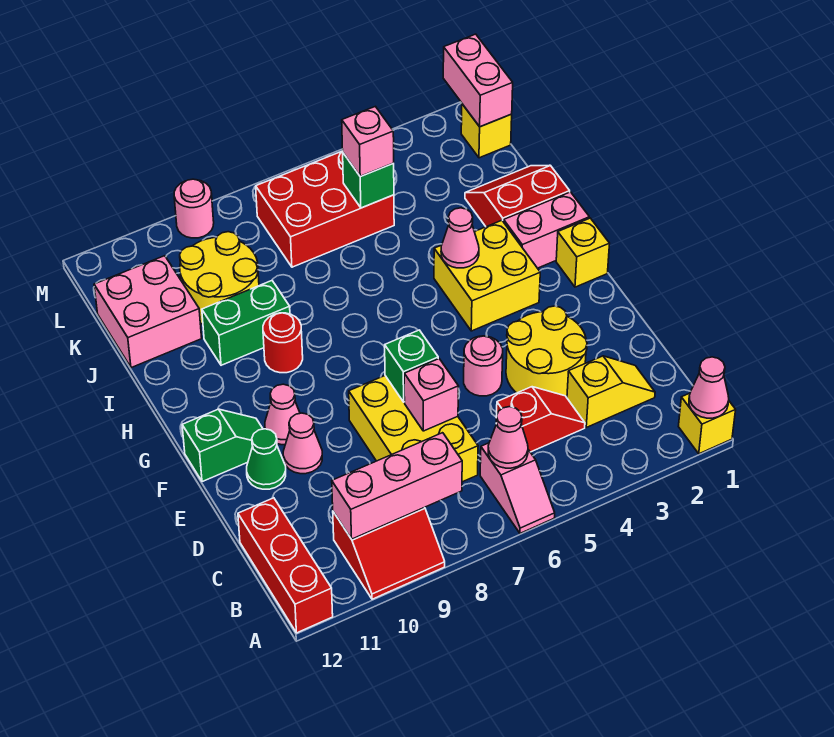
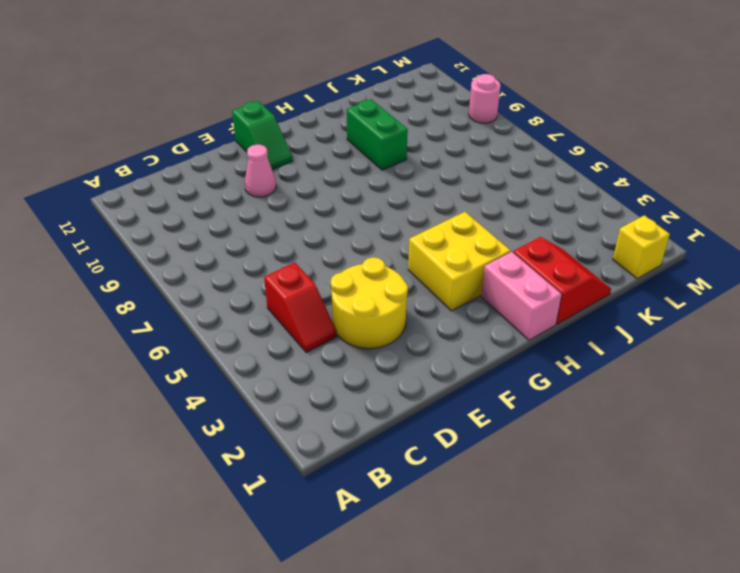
none -> yellow 1x1 brick [678,393,736,454]
none -> pink 1x2 slope [480,443,555,533]
none -> red 2x2 slope [333,507,445,599]
none -> red 1x3 brick [238,498,333,633]

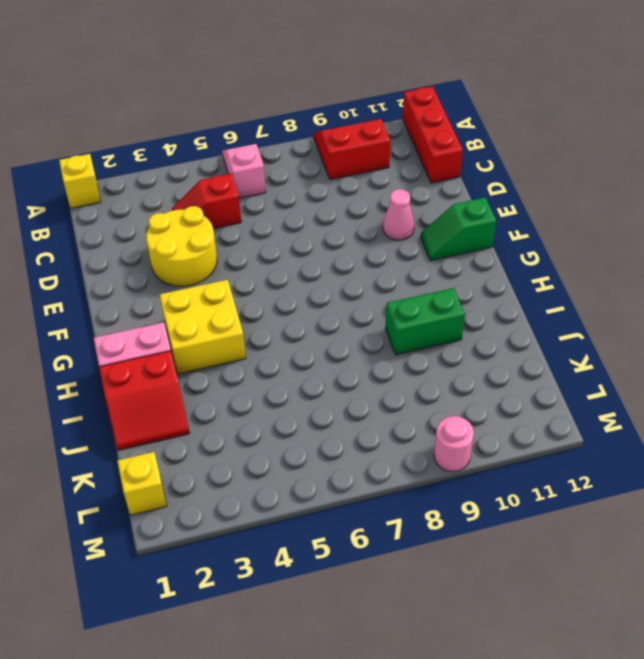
none -> yellow 1x2 slope [567,356,655,427]
none -> yellow 2x3 brick [349,376,478,482]
none -> pink 1x1 round brick [464,336,503,396]
none -> green 1x1 cone [247,429,286,489]

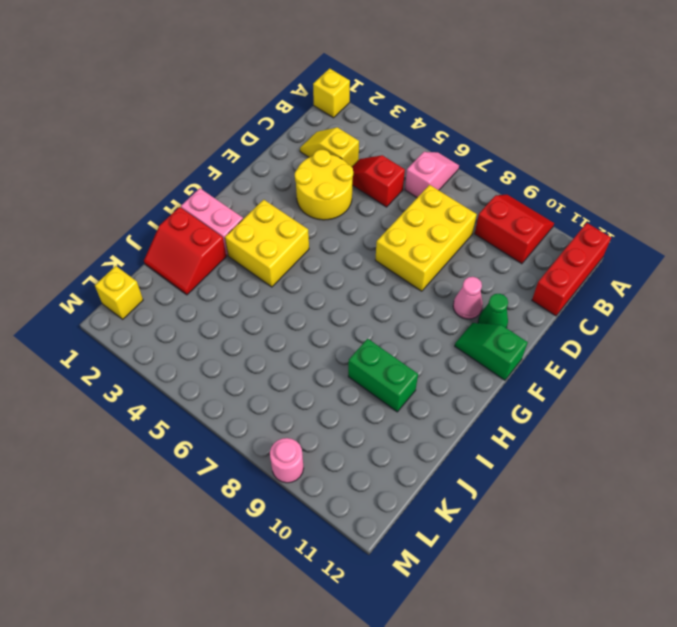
none -> pink 1x1 round brick [464,336,503,396]
none -> pink 1x1 cone [265,384,300,445]
none -> yellow 1x1 brick [556,218,610,287]
none -> red 1x1 round brick [263,313,303,373]

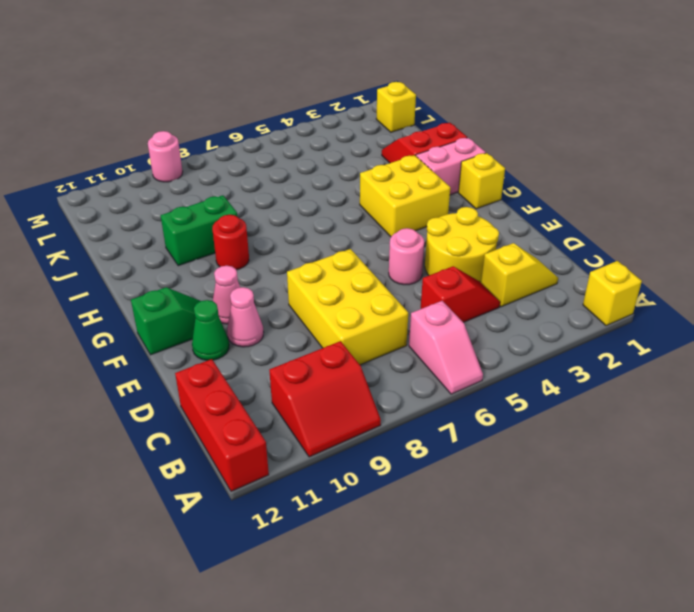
none -> yellow 2x2 round brick [180,232,259,324]
none -> pink 2x2 brick [94,256,202,368]
none -> red 2x3 brick [256,151,394,267]
none -> pink 1x1 cone [689,357,729,418]

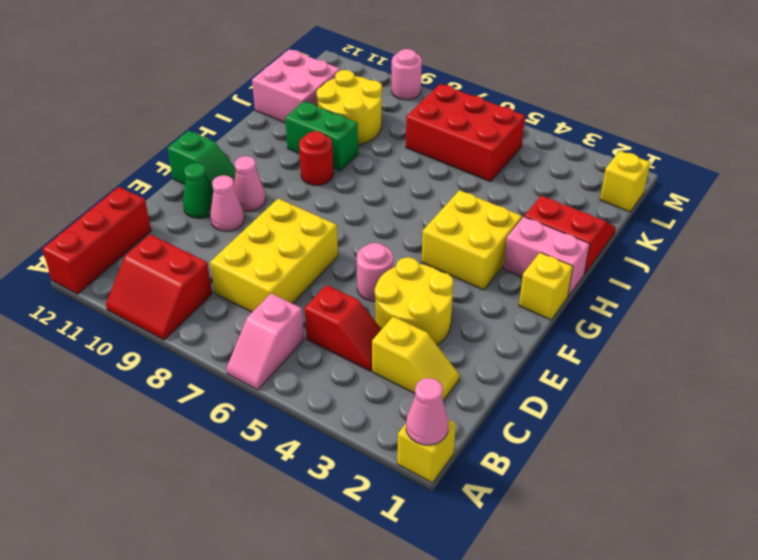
none -> pink 1x1 cone [488,407,528,468]
none -> pink 1x3 brick [332,433,462,539]
none -> pink 1x1 brick [404,359,459,431]
none -> green 1x1 brick [385,330,438,402]

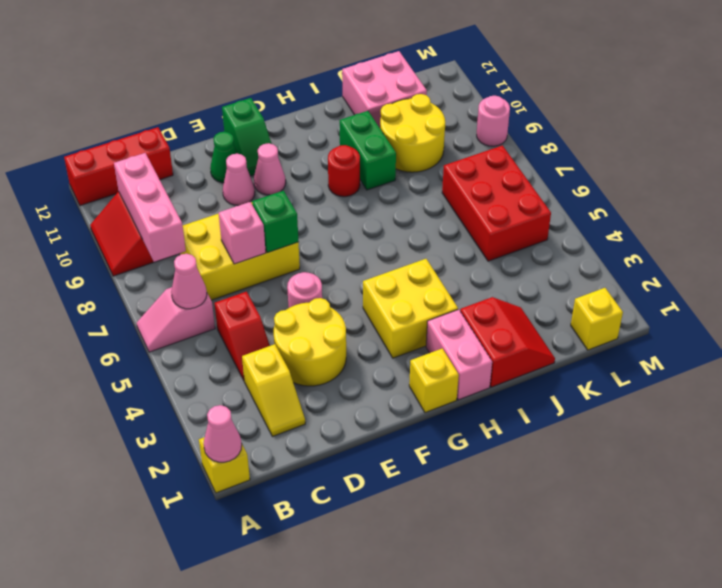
none -> pink 1x1 cone [441,208,479,268]
none -> green 1x1 brick [343,153,394,208]
none -> pink 1x2 brick [443,34,513,127]
none -> pink 1x1 brick [342,106,394,176]

